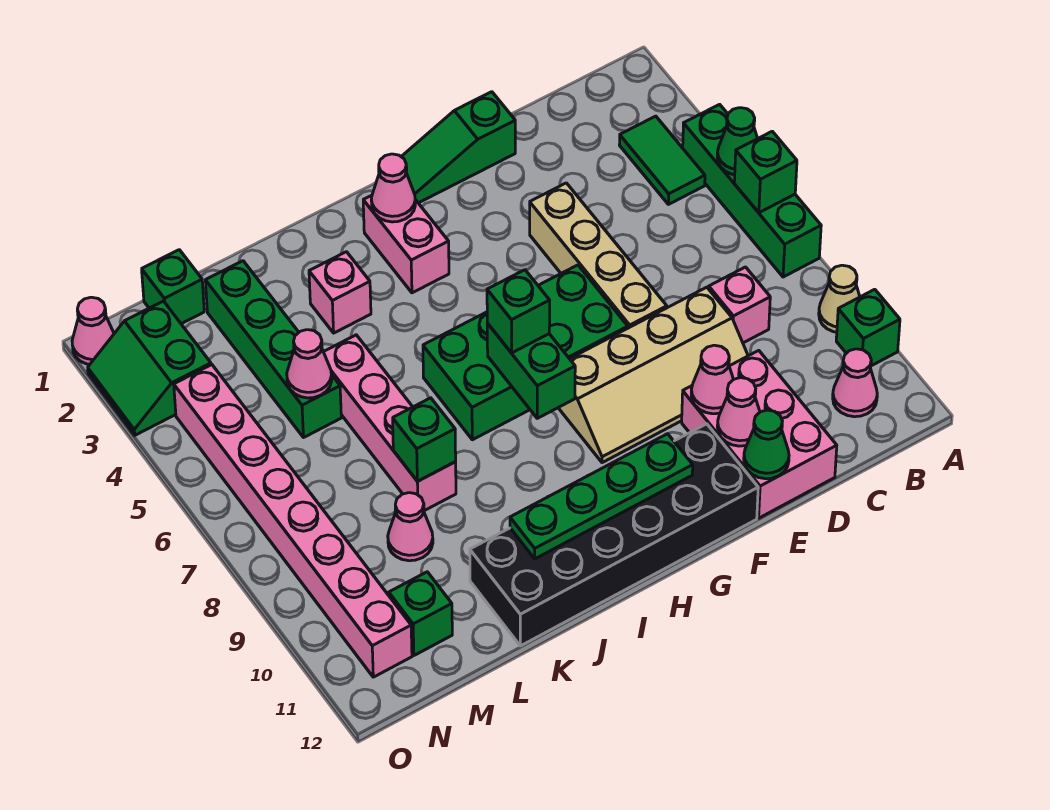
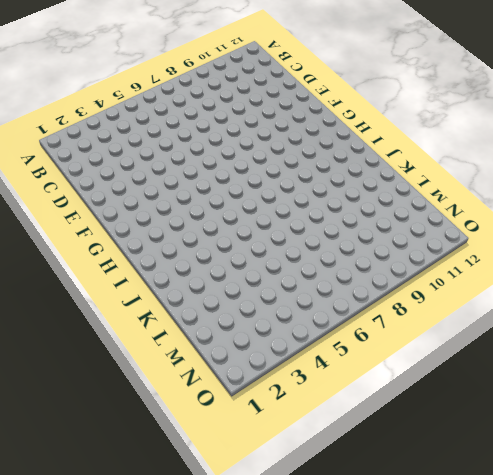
none -> green 1x4 brick [683,104,821,277]
none -> tan 1x1 cone [819,265,860,332]
none -> green 1x1 brick [836,289,900,366]
none -> green 1x2 tile [620,116,705,204]

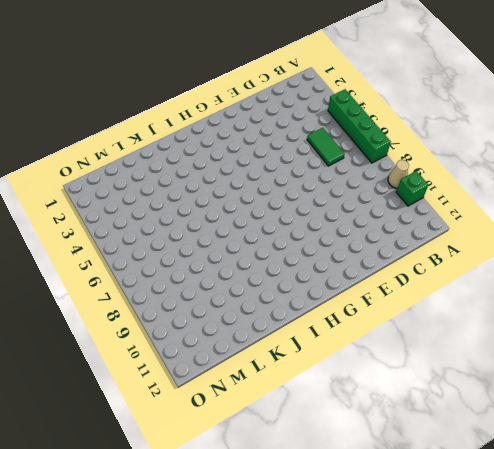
green 1x2 tile [307,128,345,166] -> green 1x2 tile moved to [620,116,705,204]
none -> pink 1x1 cone [833,349,877,417]
none -> pink 1x1 brick [709,267,770,343]
none -> tan 2x4 slope [558,287,748,463]
none -> pink 2x3 brick [682,351,837,518]

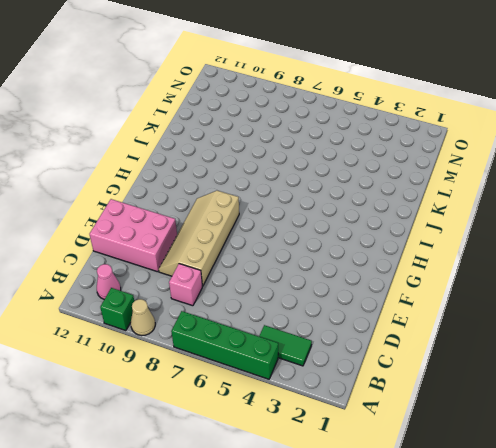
none -> green 1x3 slope [401,92,515,203]
none -> tan 1x4 brick [530,183,667,328]
none -> green 2x4 brick [423,265,628,440]
none -> black 2x6 brick [470,424,758,646]

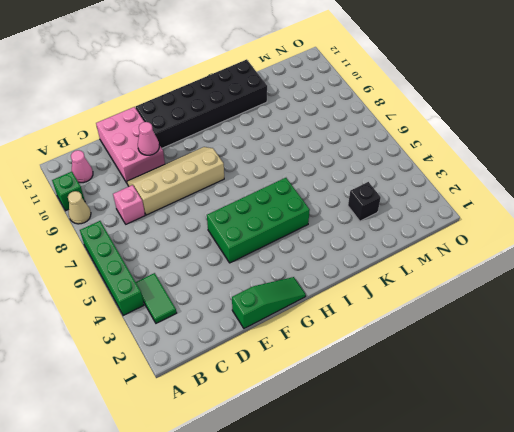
green 2x4 brick [207,178,310,263] -> green 2x4 brick moved to [423,265,628,440]
black 1x1 brick [348,182,381,221] -> green 1x4 brick [205,261,341,437]
none -> tan 1x4 brick [530,183,667,328]
none -> pink 1x2 brick [363,195,449,293]
none -> pink 1x1 brick [309,252,371,333]
none -> pink 1x4 brick [324,335,456,511]

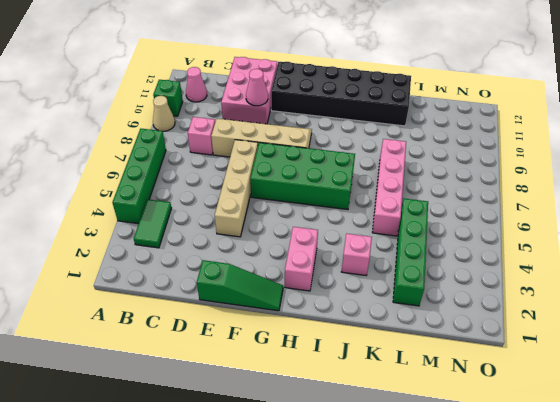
none -> pink 1x1 cone [388,493,433,561]
none -> green 1x1 brick [142,250,204,324]
none -> green 1x1 brick [389,572,452,655]
none -> green 2x2 slope [88,301,211,435]

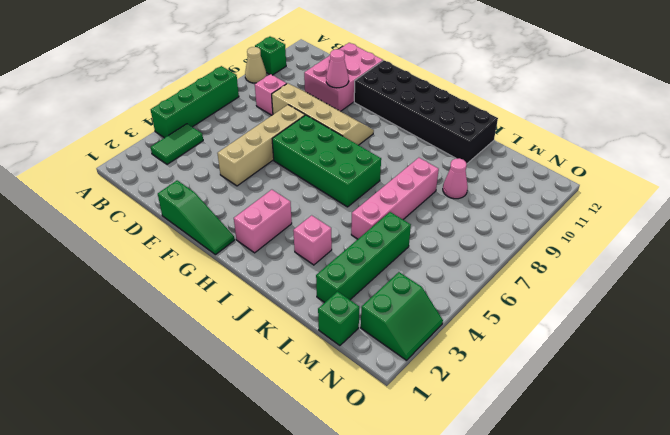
none -> pink 1x1 cone [833,349,877,417]
none -> green 1x1 brick [389,572,452,655]
none -> pink 1x8 brick [174,365,412,677]
none -> pink 1x1 cone [72,297,114,364]

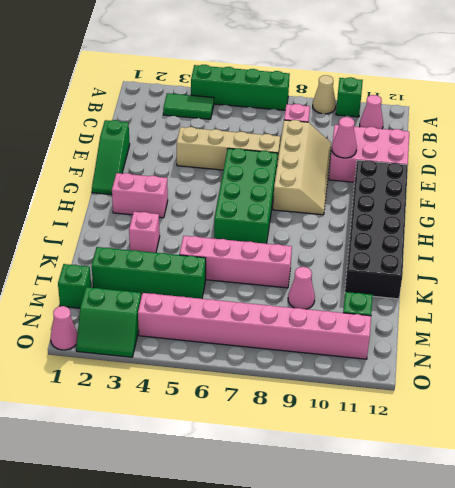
none -> green 1x1 cone [717,108,758,175]
none -> green 1x1 brick [734,131,797,213]
none -> pink 1x1 cone [717,378,760,446]
none -> green 1x1 cone [744,410,789,479]

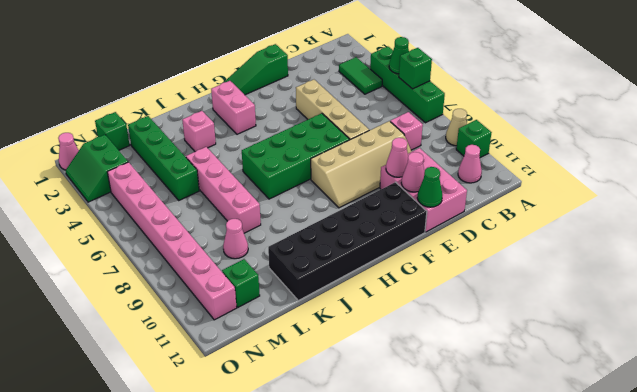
none -> green 1x4 plate [510,434,693,559]
none -> pink 1x1 cone [371,154,415,222]
none -> green 1x2 brick [487,323,575,418]
none -> green 1x1 brick [393,398,456,481]

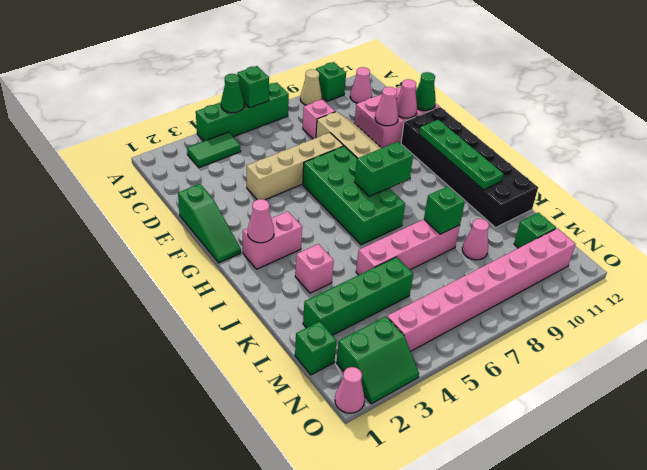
none -> pink 1x1 cone [287,330,332,398]
none -> green 1x1 brick [487,270,550,353]

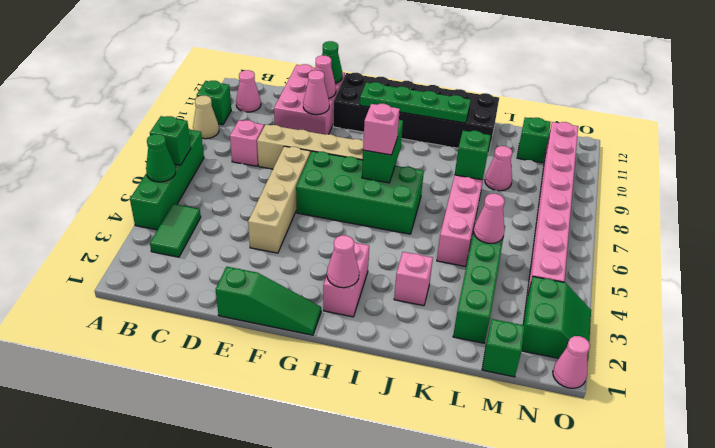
pink 1x1 brick [363,104,400,155] -> green 1x1 brick [487,270,550,353]

